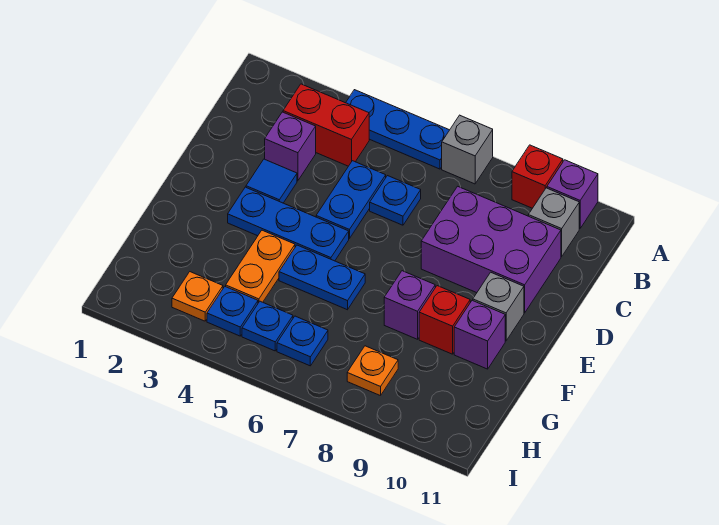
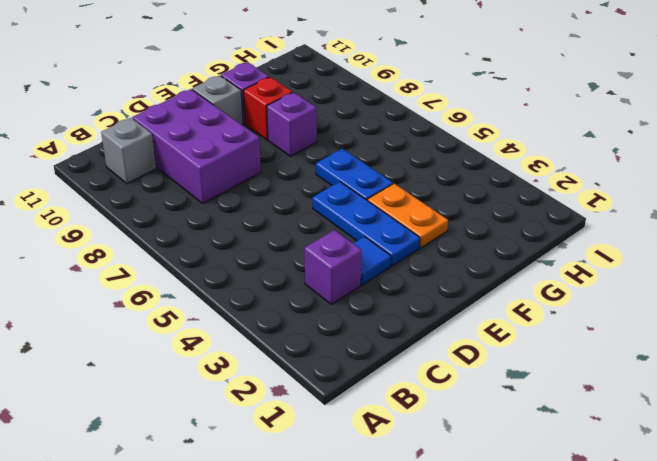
orange 1x2 plate [367,184,448,248] -> orange 1x2 plate turned to [226,230,295,303]
none -> blue 1x3 plate [346,90,449,169]
none -> grey 1x1 brick [442,115,493,184]
none -> red 1x1 brick [512,145,563,208]

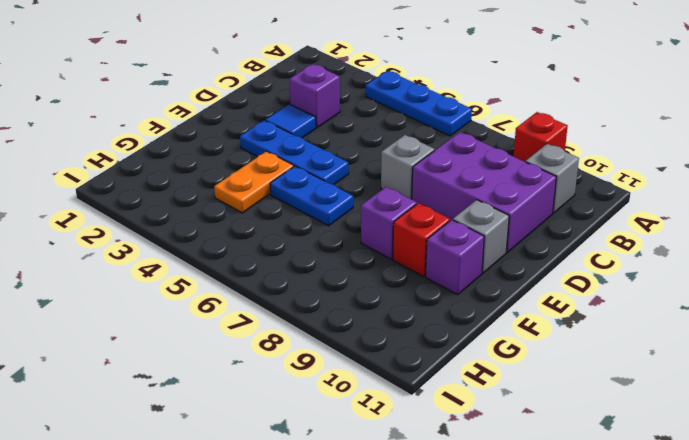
grey 1x1 brick [381,135,435,199] -> grey 1x1 brick moved to [442,115,493,184]
none -> purple 1x1 brick [547,160,598,228]
none -> red 1x2 brick [283,84,369,166]
none -> blue 1x2 plate [316,161,386,239]

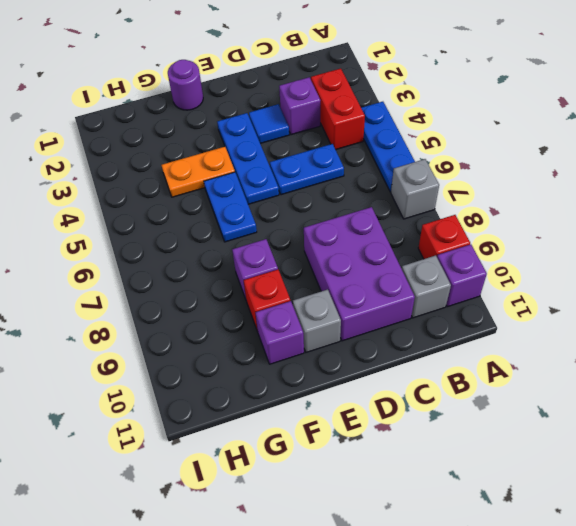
purple 1x1 round brick [168,60,203,110] -> none
none -> blue 1x1 plate [370,176,421,225]
none -> orange 1x1 plate [172,272,223,321]
none -> blue 1x1 plate [207,286,258,336]

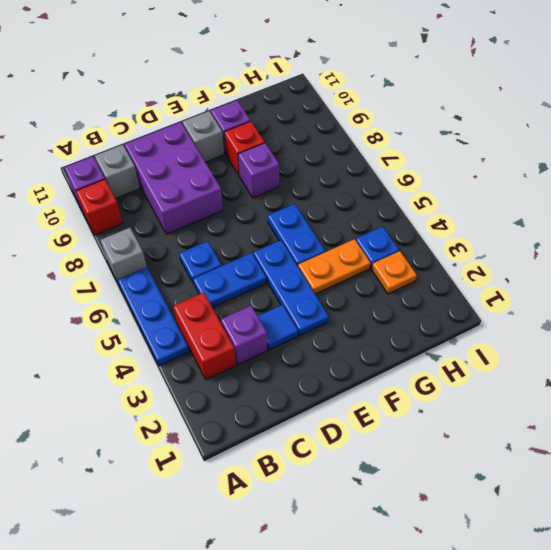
none -> blue 1x1 plate [242,301,293,351]
none -> blue 1x1 plate [277,316,328,366]
none -> orange 1x1 plate [347,346,398,396]

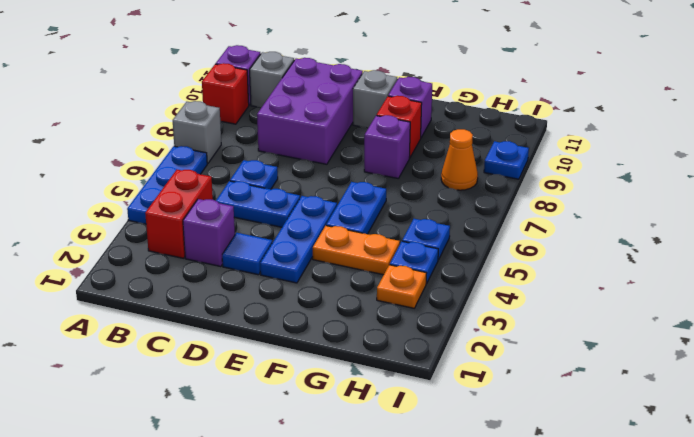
orange 1x1 cone [441,129,478,190] -> orange 1x1 plate [347,346,398,396]
blue 1x1 plate [484,141,529,179] -> blue 1x1 plate moved to [277,316,328,366]

